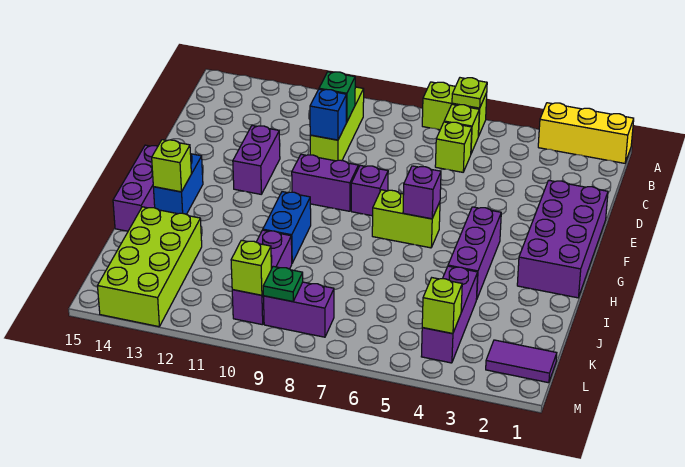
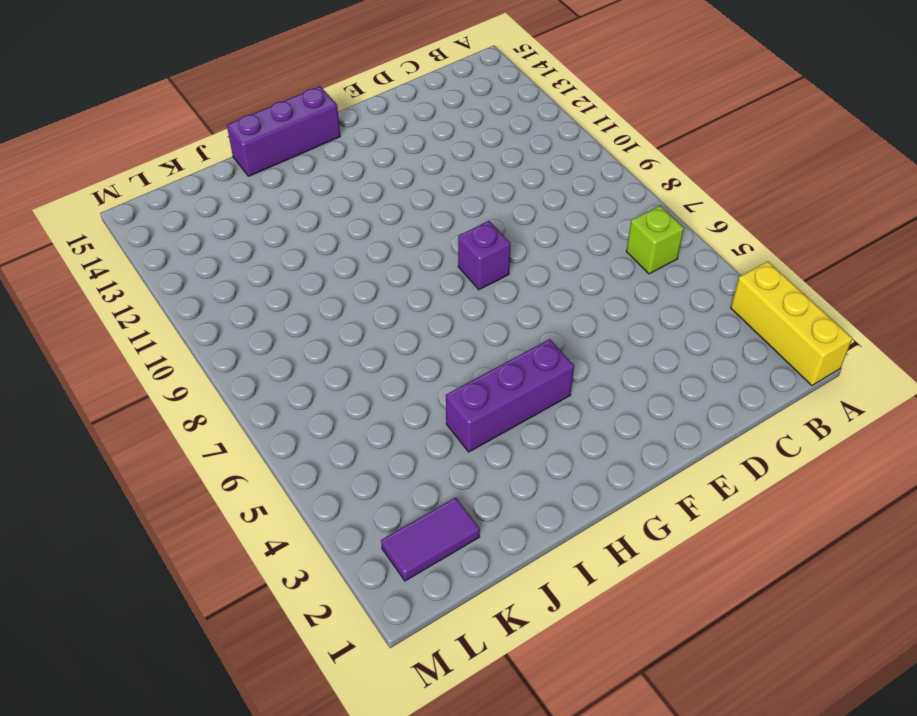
purple 1x2 tile [381,498,480,581] -> purple 1x2 tile turned to [486,340,557,383]
none -> lime 1x2 brick [422,82,487,136]
none -> lime 1x3 brick [310,87,364,161]
none -> lime 1x1 brick [435,122,472,172]

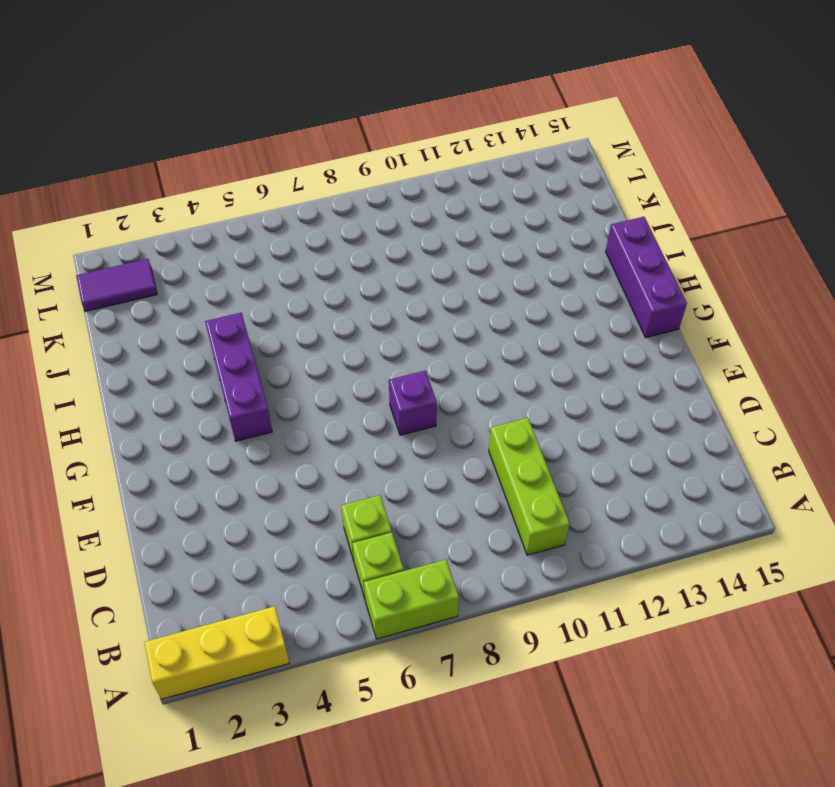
none -> purple 2x4 brick [517,180,608,298]
none -> purple 1x2 brick [233,126,280,194]
none -> purple 1x2 brick [292,154,358,211]

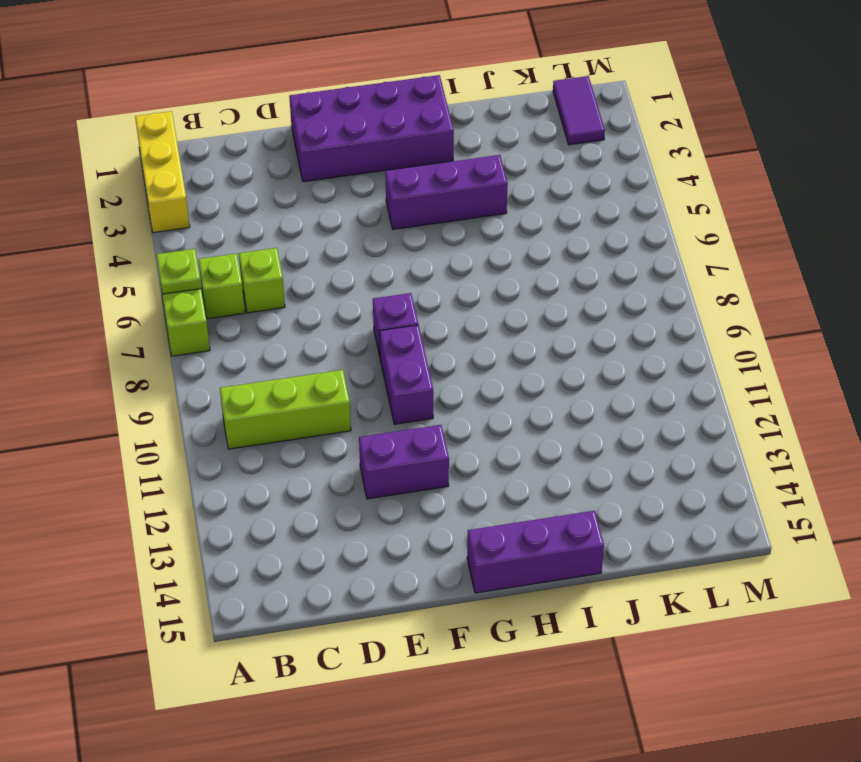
none -> lime 1x2 brick [372,190,440,248]
none -> blue 1x2 brick [153,154,203,214]
none -> blue 1x2 brick [263,192,311,263]

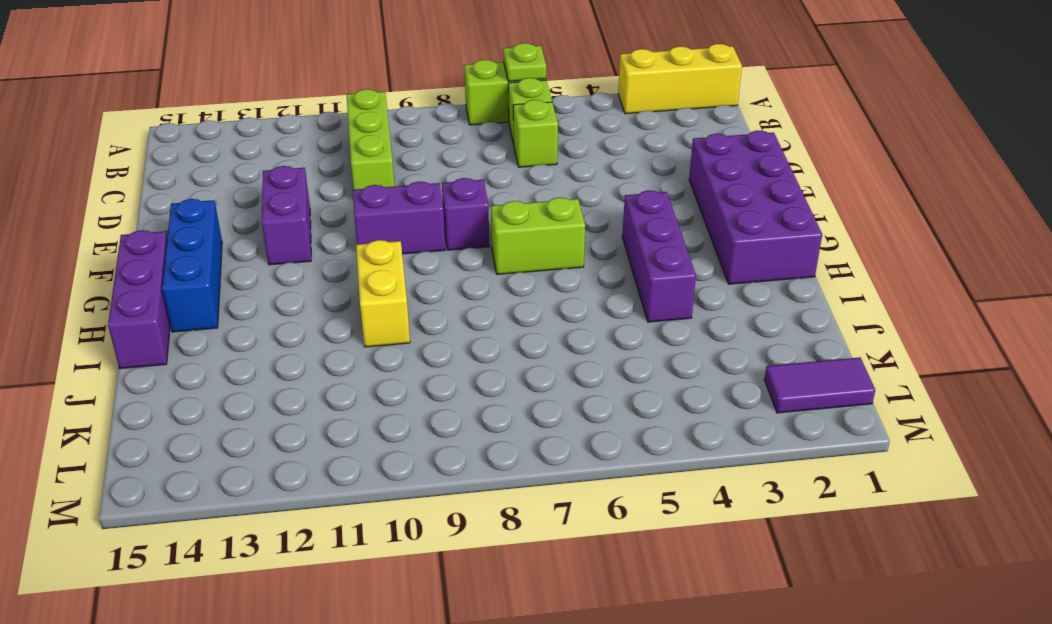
blue 1x3 brick [162,199,222,332] -> blue 1x2 brick [153,154,203,214]
yellow 1x2 brick [356,240,410,347] -> blue 1x2 brick [263,192,311,263]
none -> purple 1x3 brick [421,266,478,363]
none -> purple 1x3 brick [232,230,292,325]
none -> lime 2x4 brick [98,207,202,327]

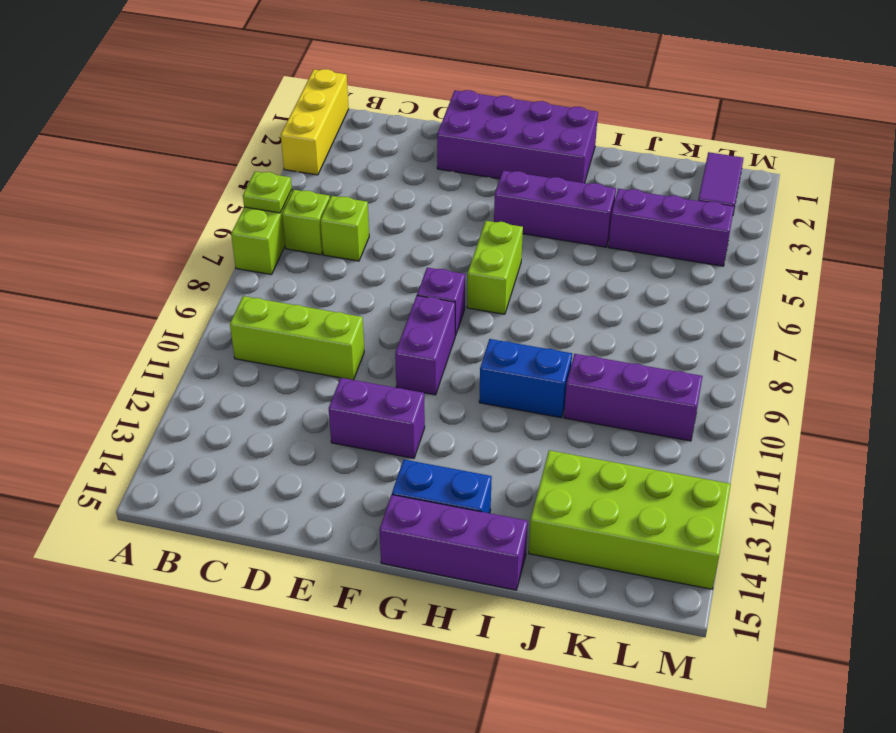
none -> purple 1x2 brick [263,282,334,337]
none -> green 1x1 brick [319,72,355,122]
none -> blue 1x1 brick [310,89,346,140]

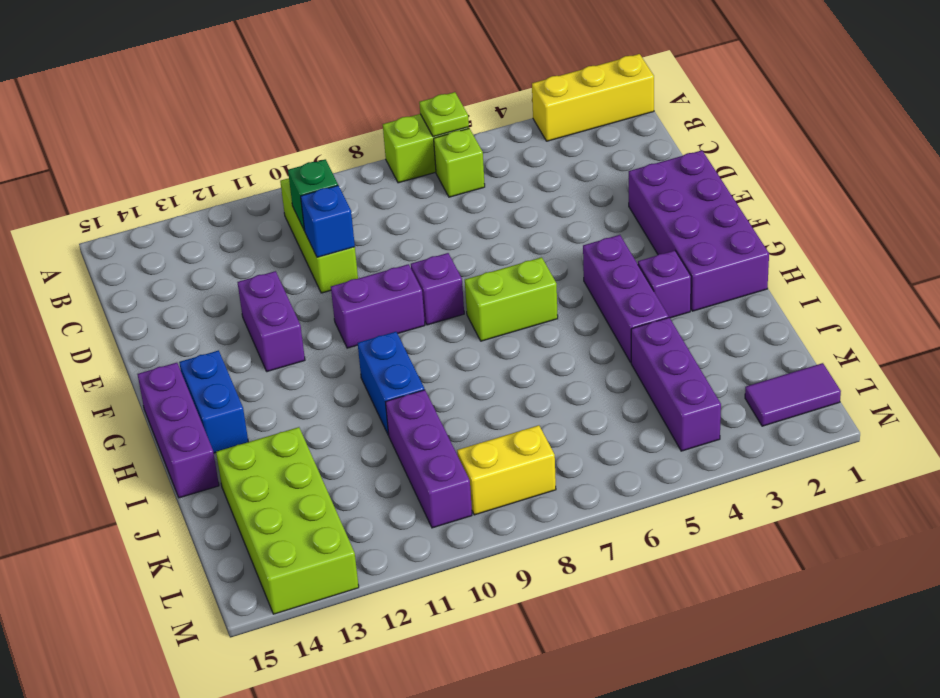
purple 1x1 brick [638,251,691,318] -> purple 1x1 brick moved to [403,166,441,219]
yellow 1x2 brick [457,425,556,515] -> purple 1x2 brick [263,282,334,337]
none -> lime 1x1 brick [435,122,472,172]
none -> lime 1x1 brick [152,140,191,192]
none -> lime 1x1 brick [422,278,462,334]

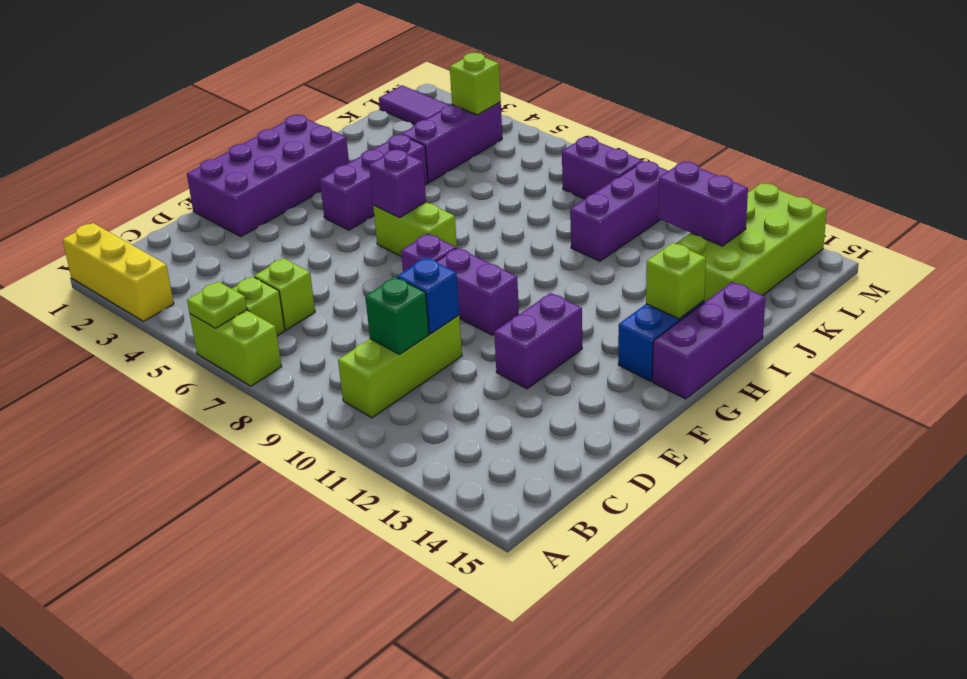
purple 1x2 brick [658,162,748,246] -> none
none -> blue 1x2 brick [263,192,311,263]
none -> green 1x1 plate [263,266,303,302]
none -> lime 1x1 brick [231,240,271,295]

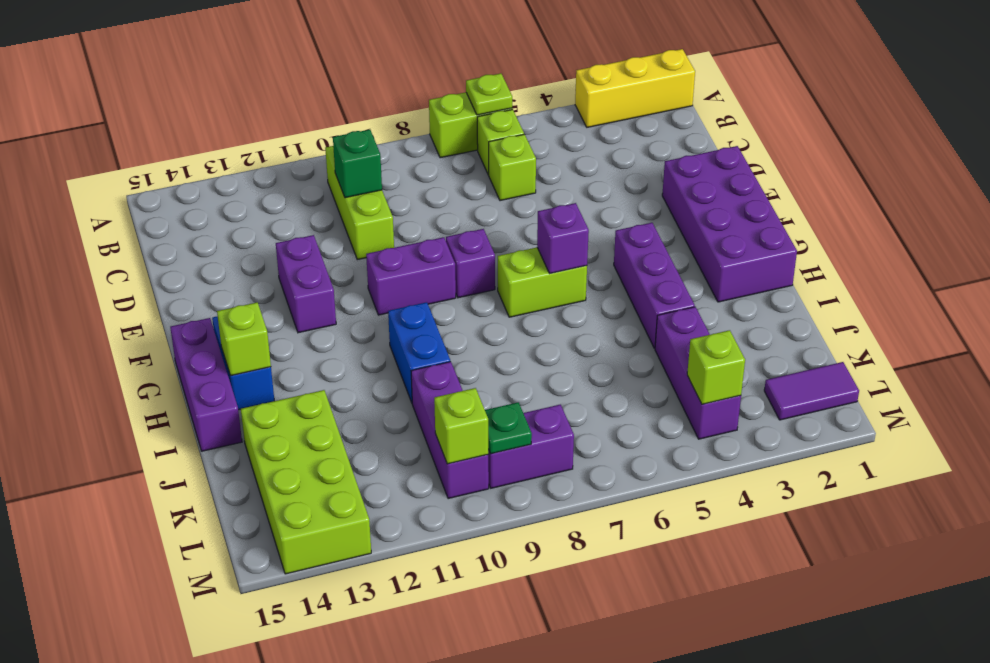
none -> blue 1x1 brick [310,89,346,140]

